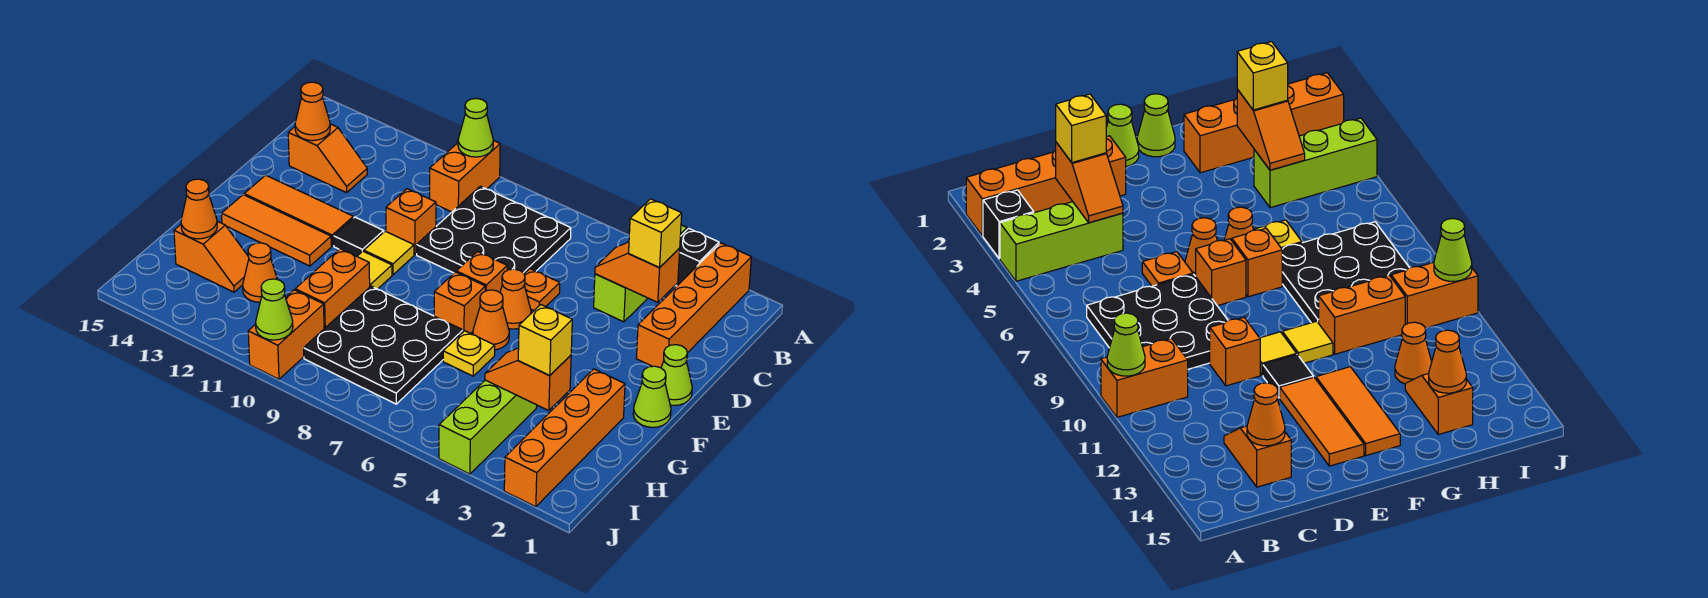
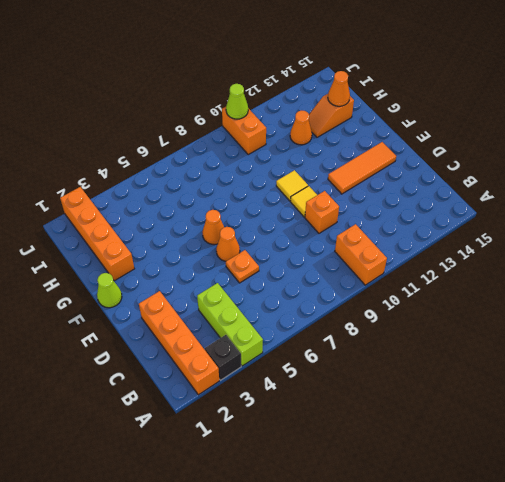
none -> black 3x3 plate [417,186,571,274]
none -> orange 1x2 slope [288,124,367,193]
none -> lime 1x1 cone [661,345,692,405]
none -> orange 1x1 brick [456,252,507,292]

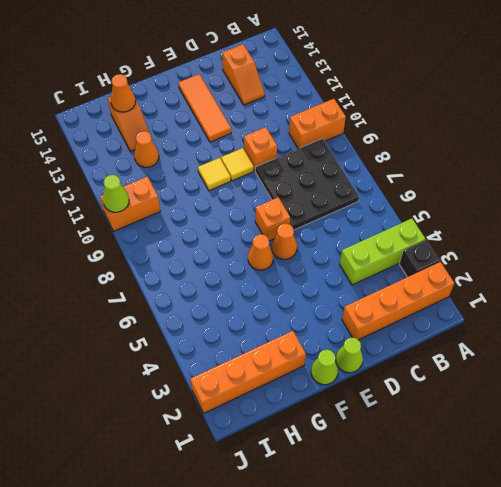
none -> orange 1x1 plate [524,269,560,310]
none -> black 1x1 tile [334,217,384,256]
none -> orange 1x1 brick [434,272,485,334]
none -> orange 1x3 tile [222,195,331,266]

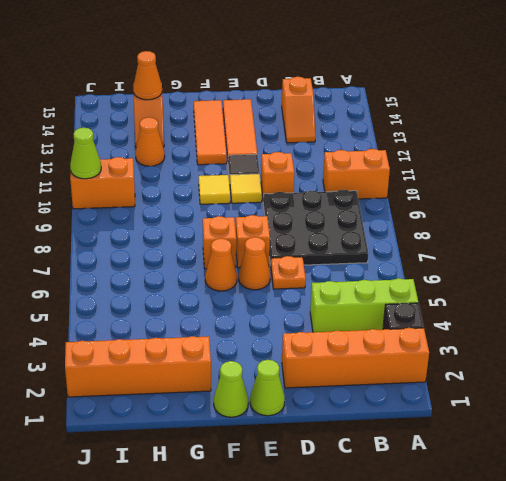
none -> yellow 1x1 plate [443,331,495,376]
none -> black 3x3 plate [304,286,463,404]
none -> orange 1x2 brick [295,249,370,329]
none -> lime 1x3 brick [439,380,537,474]

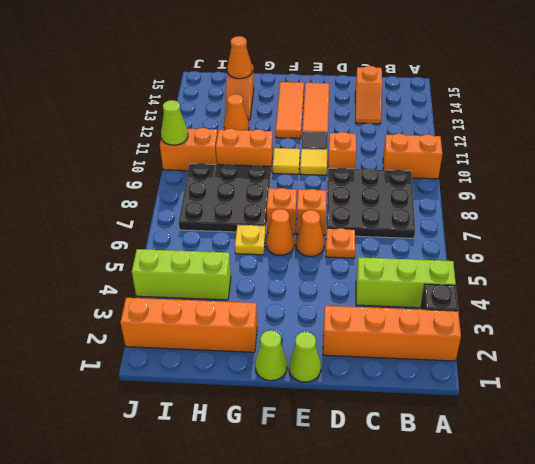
none -> lime 1x1 cone [458,99,493,157]
none -> orange 1x2 slope [595,242,680,302]
none -> orange 1x1 cone [295,82,330,141]
none -> orange 1x2 slope [485,348,571,411]

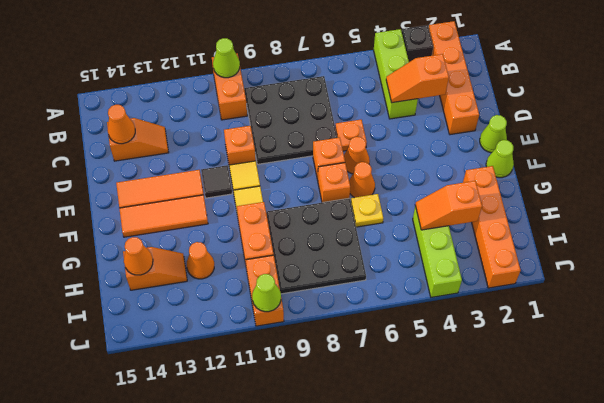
none -> yellow 1x1 brick [629,199,682,268]
none -> yellow 1x1 brick [518,305,572,376]

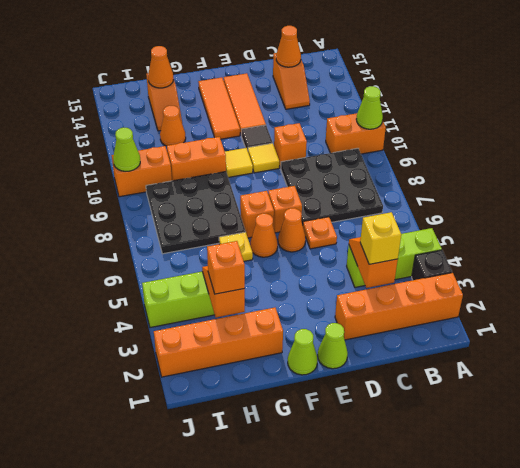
orange 1x1 brick [207,241,245,294] -> yellow 1x1 brick [518,305,572,376]

